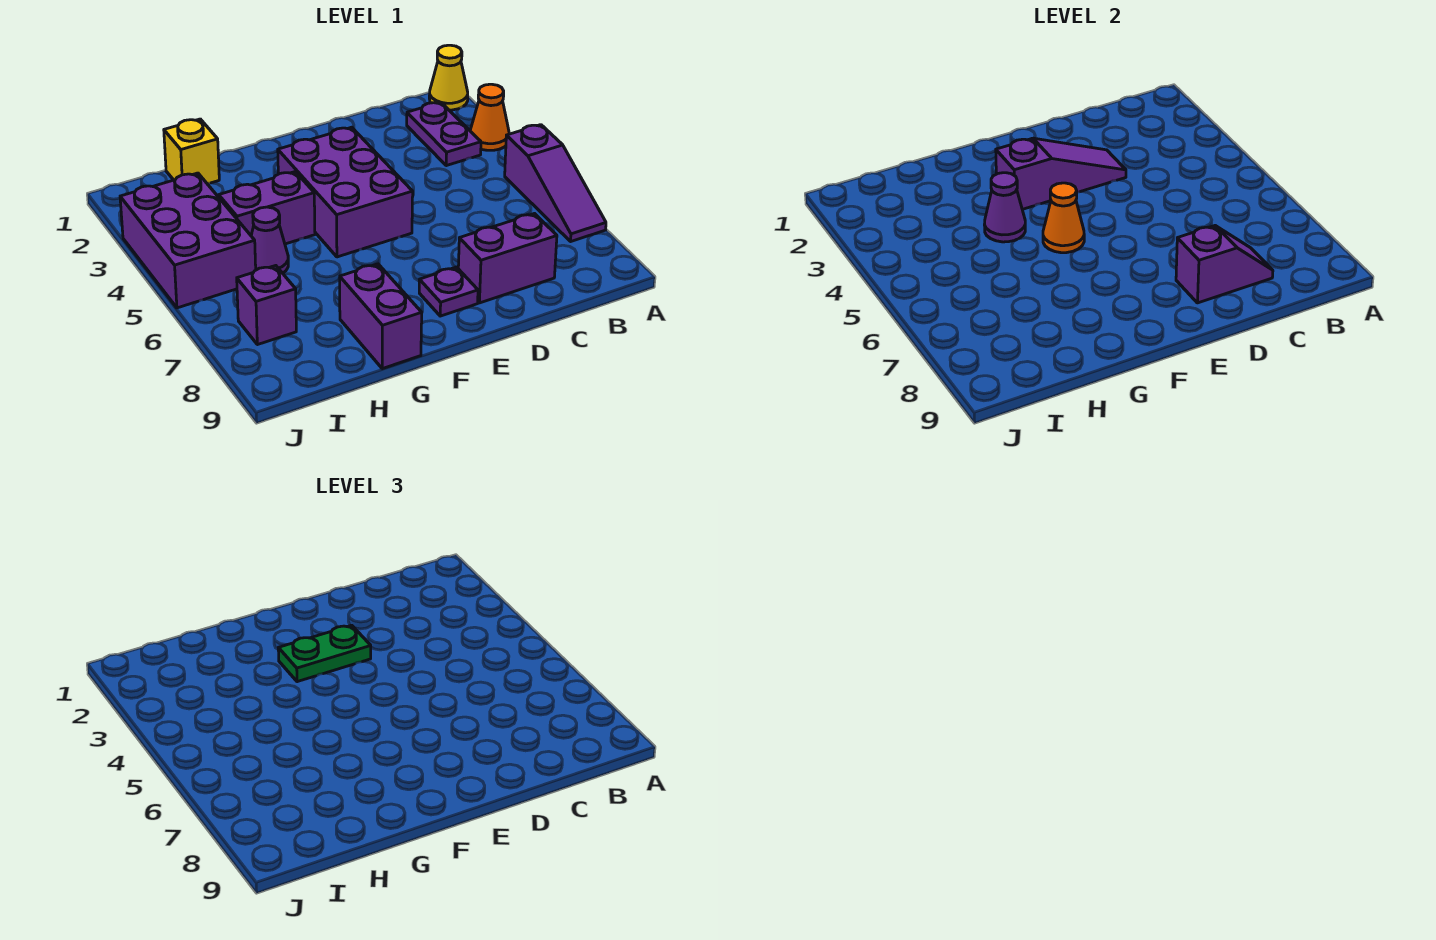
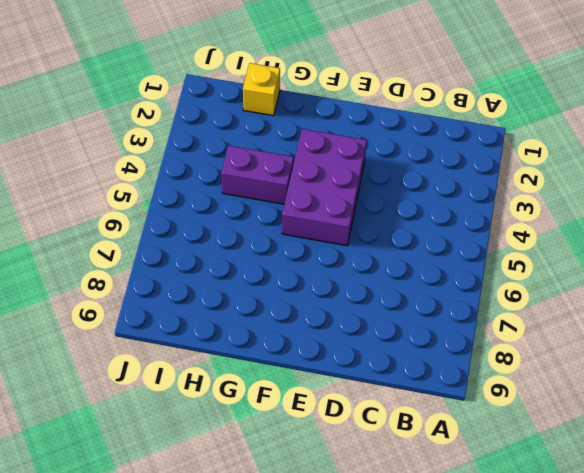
none -> yellow 1x1 cone [429,45,468,110]
none -> orange 1x1 cone [470,84,509,150]
none -> purple 1x3 slope [505,125,606,241]

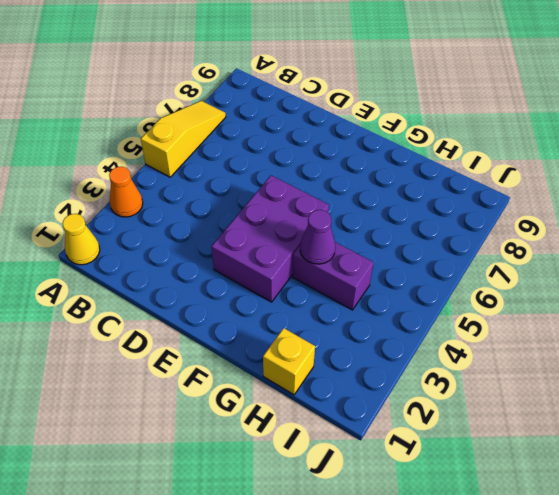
yellow 1x3 slope [141,101,226,177] -> purple 1x3 slope [505,125,606,241]
none -> purple 1x2 plate [407,102,481,166]
none -> purple 1x2 brick [458,214,557,303]
none -> purple 1x1 plate [419,267,478,316]

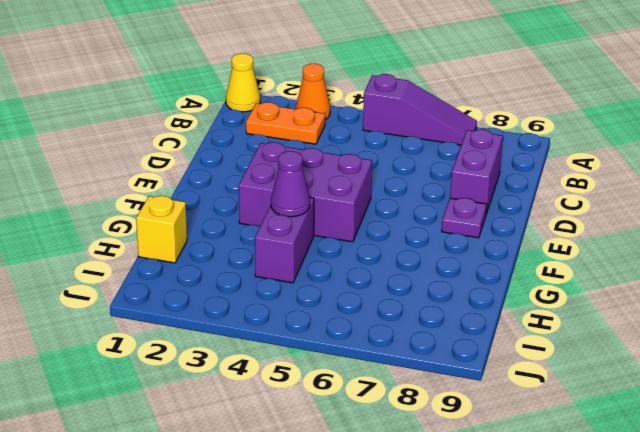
orange 1x2 plate [246,102,325,144] -> purple 1x2 plate [407,102,481,166]
none -> purple 1x2 brick [340,264,422,369]
none -> purple 1x1 cone [251,207,288,273]
none -> purple 2x3 brick [120,173,256,308]

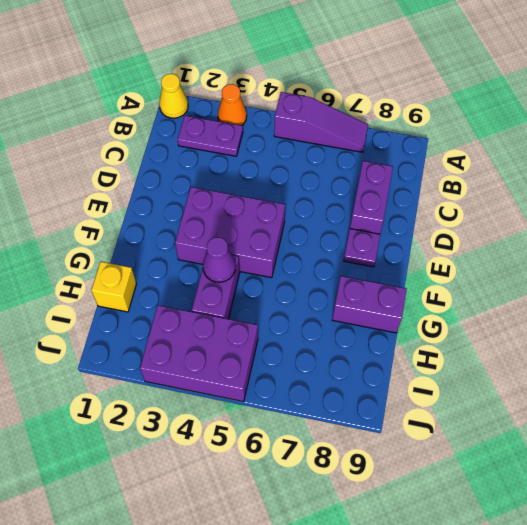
none -> purple 1x1 cone [251,207,288,273]
none -> purple 1x1 brick [237,266,296,345]
none -> purple 1x2 slope [1176,226,1273,303]

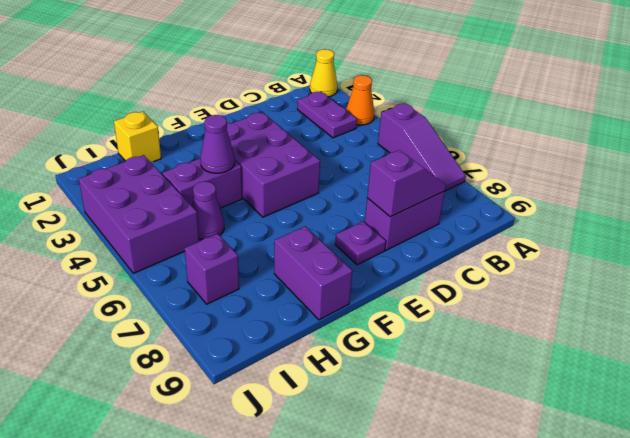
none -> purple 1x3 slope [996,138,1126,209]
none -> orange 1x1 cone [1043,183,1084,253]
none -> green 1x2 plate [278,625,371,682]

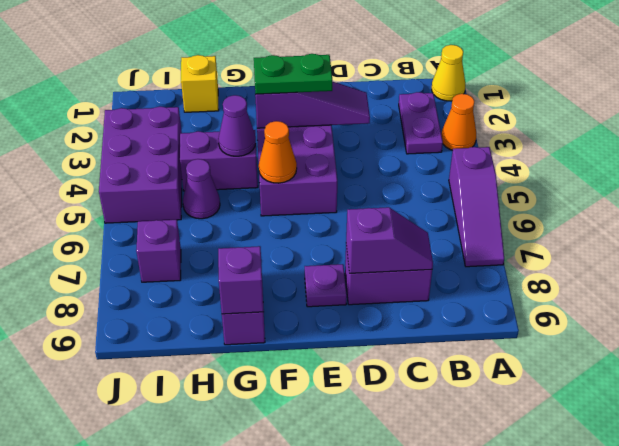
purple 1x1 brick [218,246,264,314] -> none

